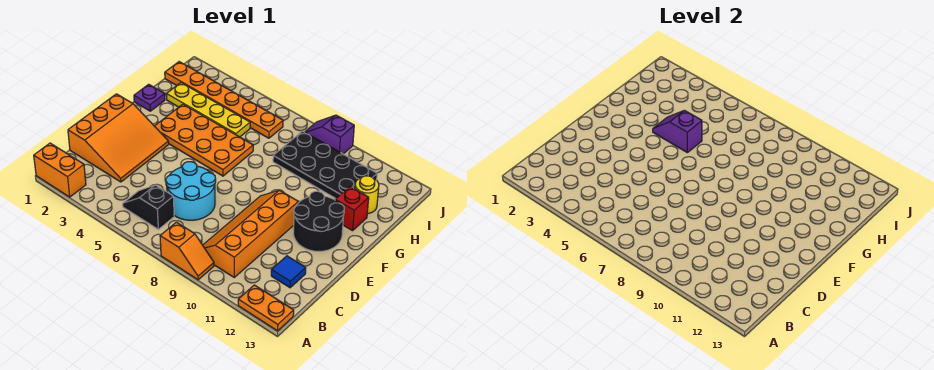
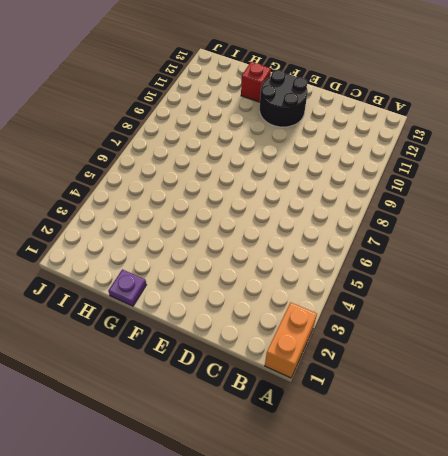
none -> orange 1x2 slope [160,222,214,280]
none -> orange 1x2 plate [238,285,294,331]
none -> black 1x2 slope [123,185,174,229]

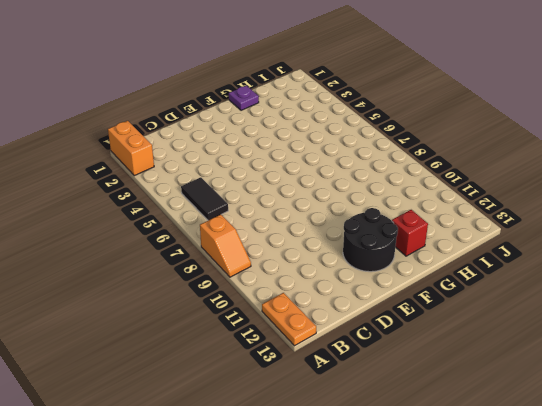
black 1x2 tile [181,177,228,220] -> black 1x2 slope [123,185,174,229]
none -> orange 2x4 slope [203,190,298,277]
none -> orange 3x3 slope [68,94,169,182]
none -> cyan 2x2 round brick [166,162,216,220]

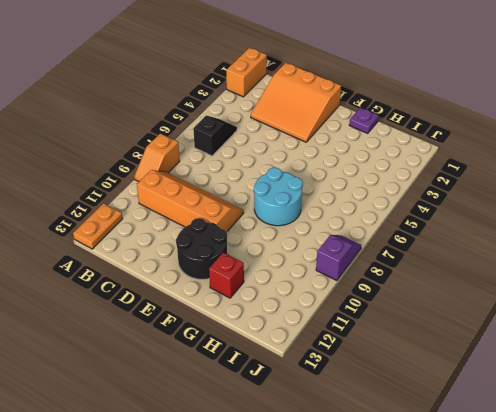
cyan 2x2 round brick [254,168,303,226] -> cyan 2x2 round brick moved to [166,162,216,220]
none -> blue 1x1 tile [271,256,306,288]
none -> orange 2x4 plate [155,104,253,176]
none -> yellow 1x4 plate [166,83,250,137]

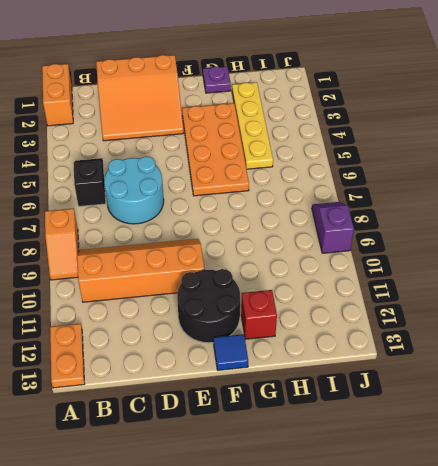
blue 1x1 tile [214,334,248,370] -> blue 1x1 tile moved to [271,256,306,288]
none -> black 2x4 plate [273,131,377,198]
none -> yellow 1x1 round brick [355,176,379,214]
none -> orange 1x6 plate [165,62,283,138]

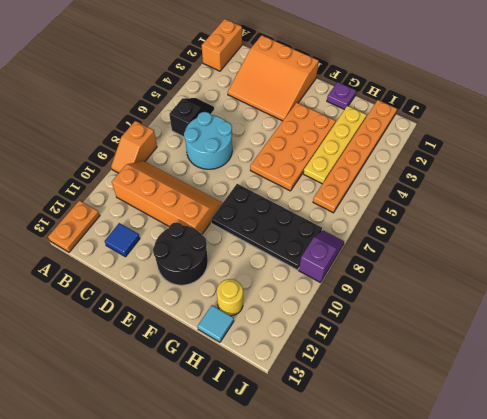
black 2x4 plate [211,184,322,270] -> black 2x4 plate turned to [273,131,377,198]
cyan 1x1 tile [198,305,234,342] -> none
none -> red 1x1 brick [335,187,369,231]
none -> purple 1x2 slope [653,110,702,153]

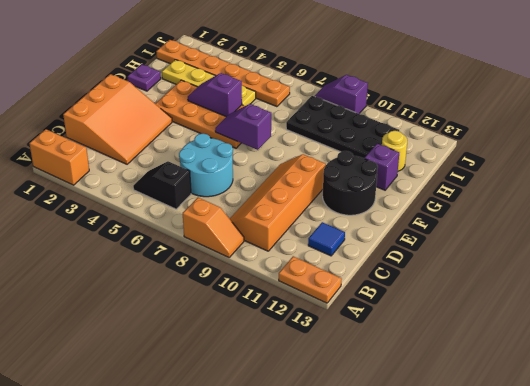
purple 1x2 slope [215,104,271,150] -> none
purple 1x1 brick [365,144,399,190] -> red 1x1 brick [335,187,369,231]

